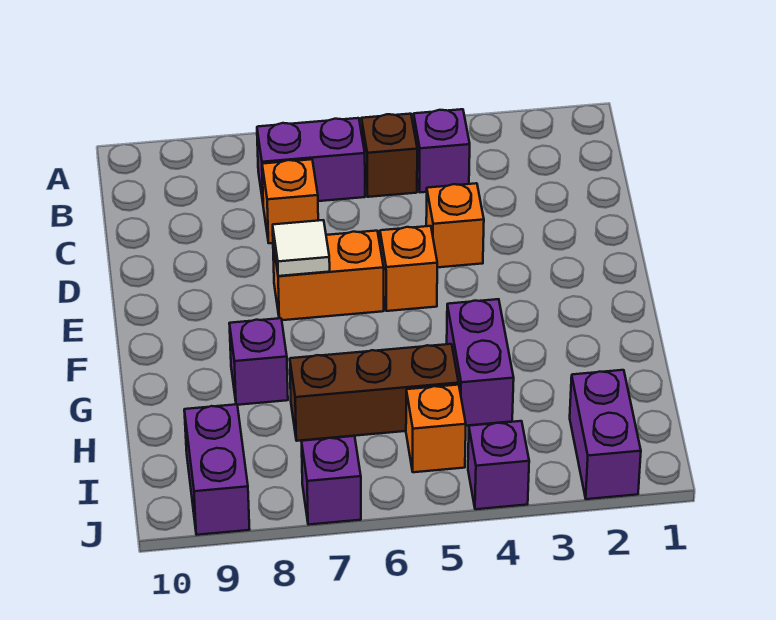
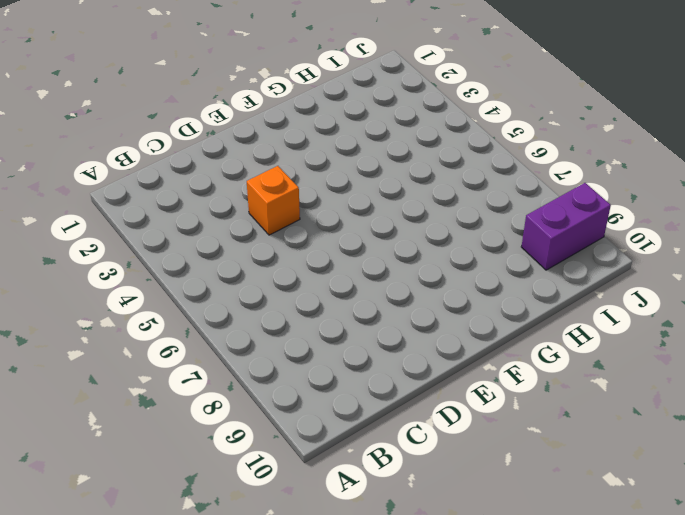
none -> purple 1x1 brick [414,109,470,192]
none -> brown 1x1 brick [362,114,417,197]
none -> purple 1x2 brick [257,118,365,201]

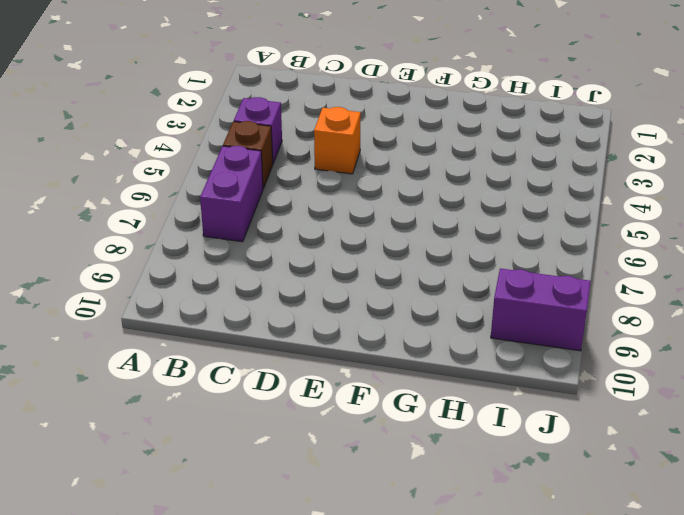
none -> orange 1x1 brick [262,159,318,243]
none -> orange 1x1 brick [380,226,437,311]
none -> orange 1x2 brick [273,231,384,320]

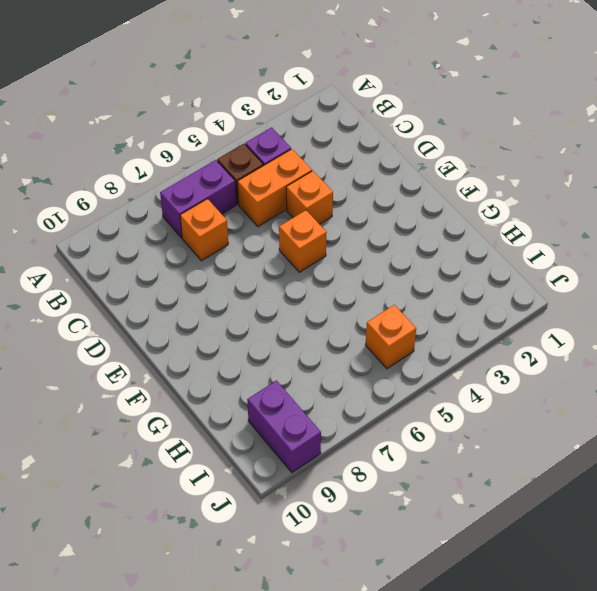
orange 1x2 brick [238,149,312,227] -> orange 1x2 brick moved to [273,231,384,320]
none -> purple 1x2 brick [447,299,514,426]
none -> purple 1x1 brick [229,318,288,405]
none -> brown 1x3 brick [290,344,459,441]

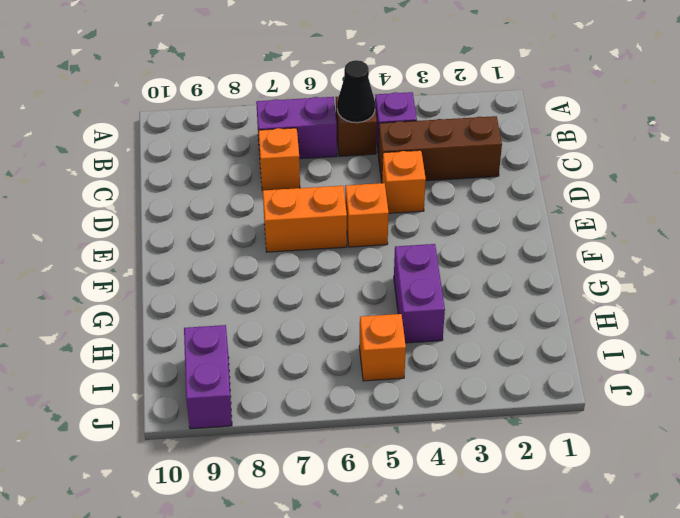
black 1x1 cone [337,60,375,123] -> none
brown 1x3 brick [378,116,502,181] -> brown 1x3 brick moved to [290,344,459,441]
none -> purple 1x1 brick [229,318,288,405]
none -> purple 1x2 brick [570,370,641,499]
none -> purple 1x1 brick [468,421,529,509]

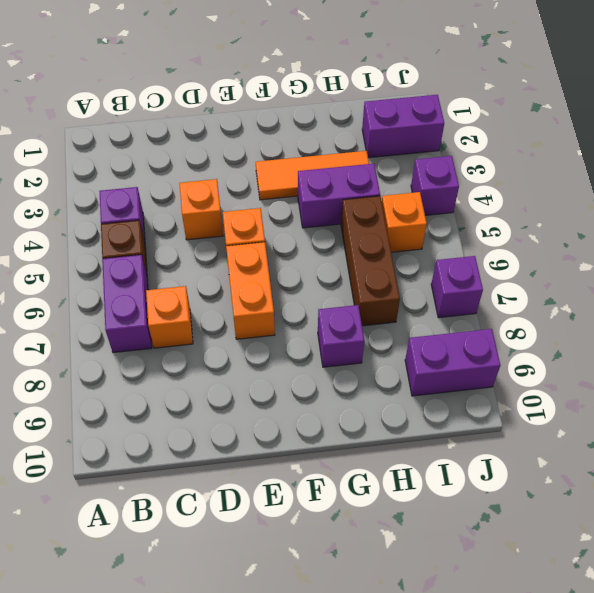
orange 1x3 tile [256,151,369,200] -> none
none -> white 1x1 tile [273,220,330,276]

